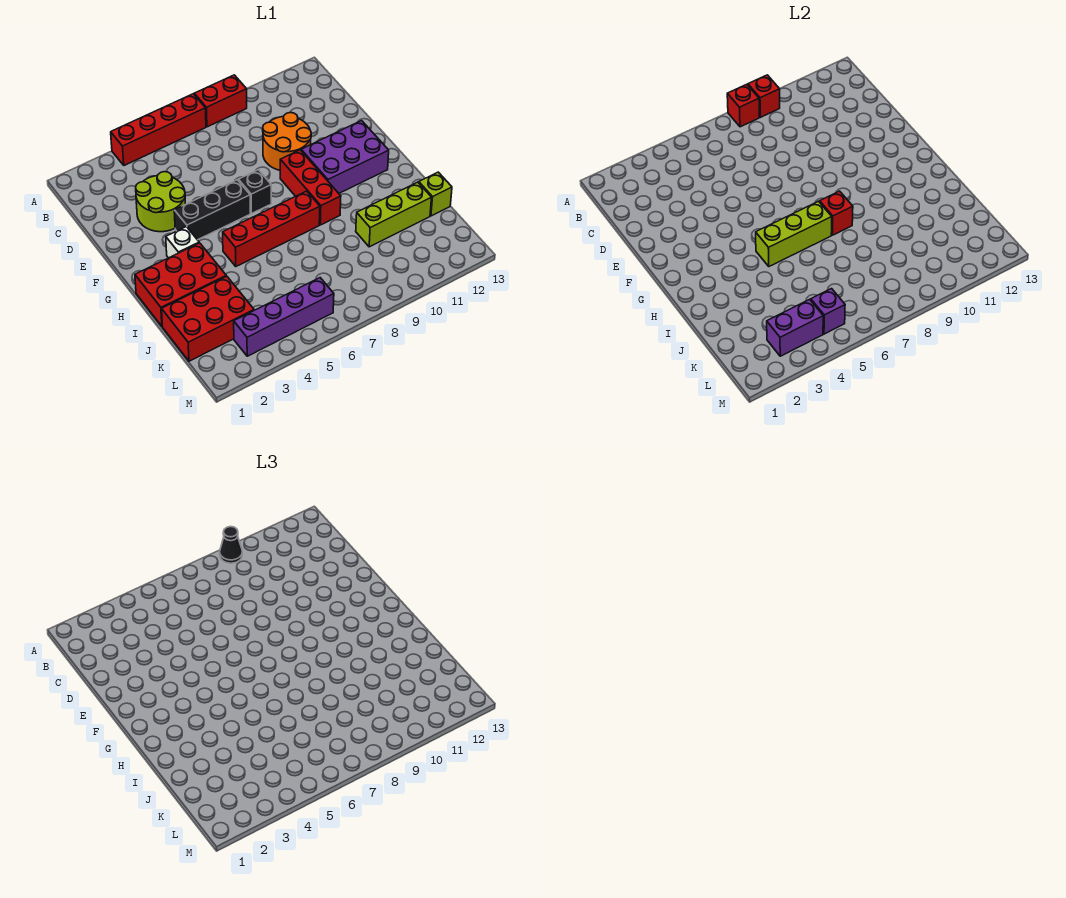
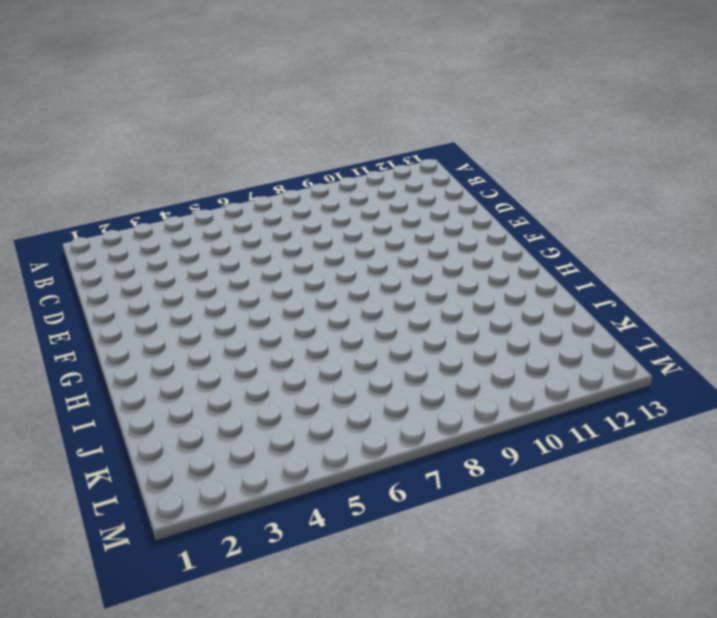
none -> red 1x4 brick [111,94,206,165]
none -> red 1x2 brick [194,75,247,127]
none -> lime 2x2 round brick [136,172,185,232]

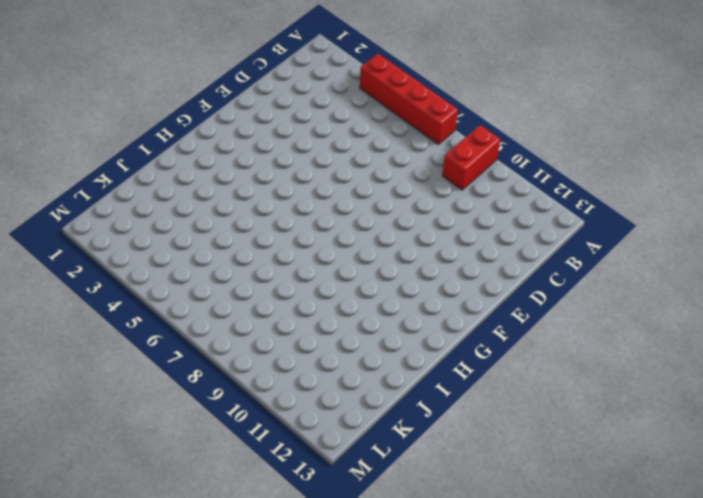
red 1x2 brick [442,125,500,190] -> red 1x2 brick turned to [194,75,247,127]
none -> lime 2x2 round brick [136,172,185,232]
none -> orange 2x2 round brick [263,112,311,170]
none -> black 1x3 brick [174,180,250,240]

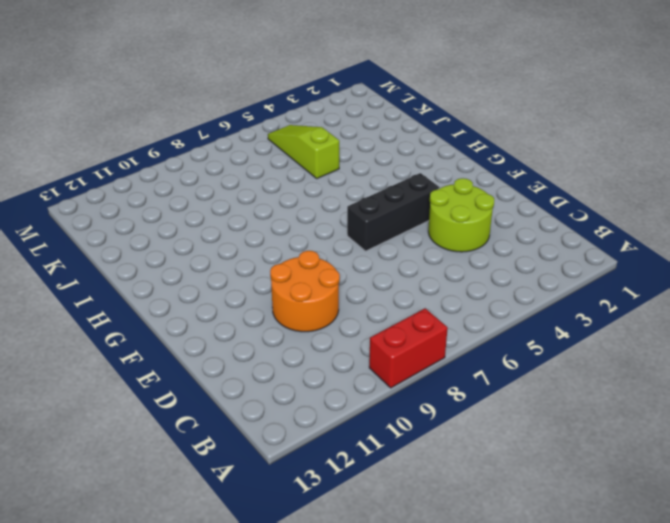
lime 1x3 slope [268,125,339,179] -> purple 1x4 brick [234,278,334,356]
none -> red 1x4 brick [111,94,206,165]
none -> black 1x1 brick [238,170,271,214]
none -> red 1x3 brick [280,150,341,225]

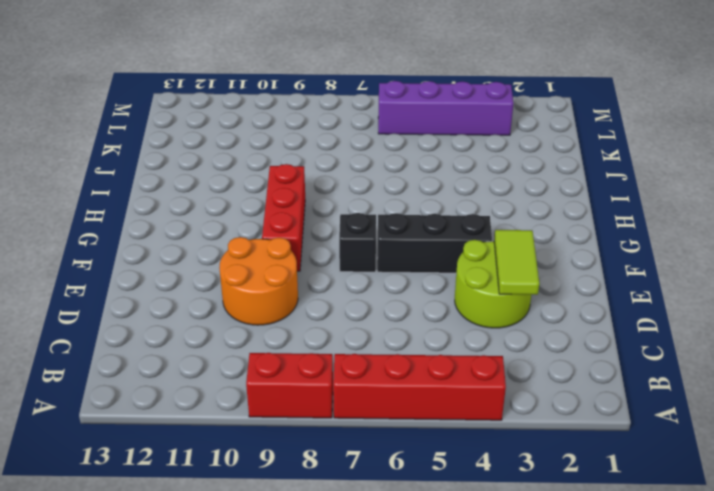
lime 1x2 tile [494,230,539,295] -> none
none -> purple 2x3 brick [301,121,389,193]
none -> white 1x1 brick [166,227,199,258]
none -> red 2x3 brick [135,243,226,326]

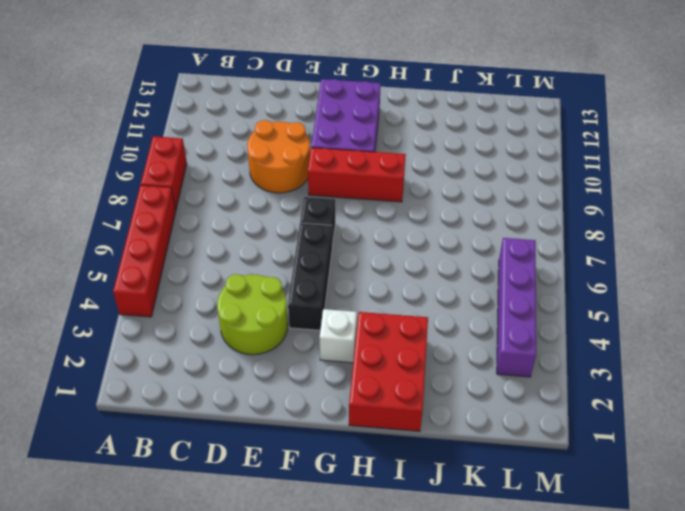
none -> red 1x4 brick [223,191,320,266]
none -> red 2x3 brick [162,276,254,361]
none -> lime 1x3 brick [356,182,432,247]

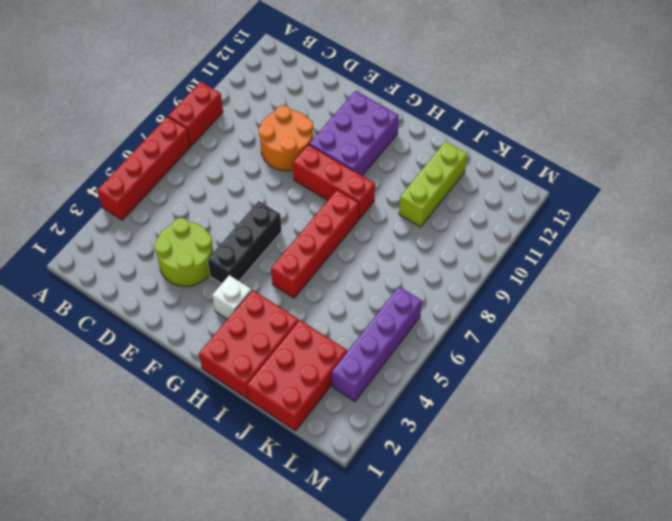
none -> black 1x1 brick [238,170,271,214]
none -> lime 1x1 brick [419,172,452,216]
none -> red 1x1 brick [727,84,759,127]

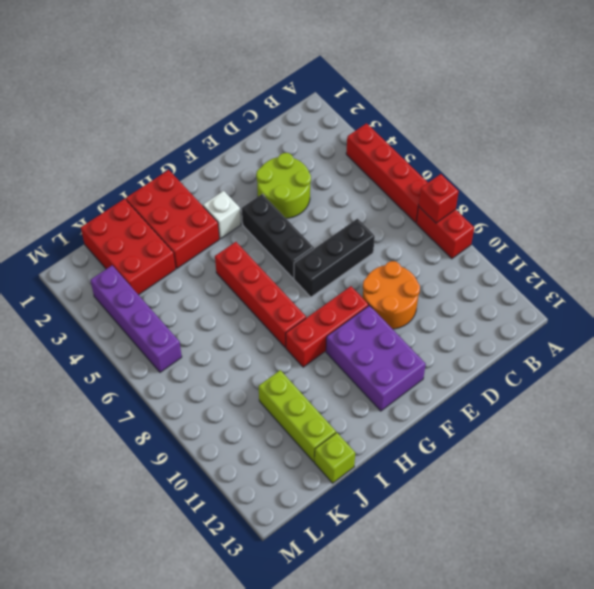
black 1x3 brick [294,219,375,297] -> black 1x1 brick [238,170,271,214]
none -> red 1x1 brick [748,75,780,117]
none -> lime 1x3 brick [756,201,832,266]
none -> red 1x1 brick [820,191,853,235]

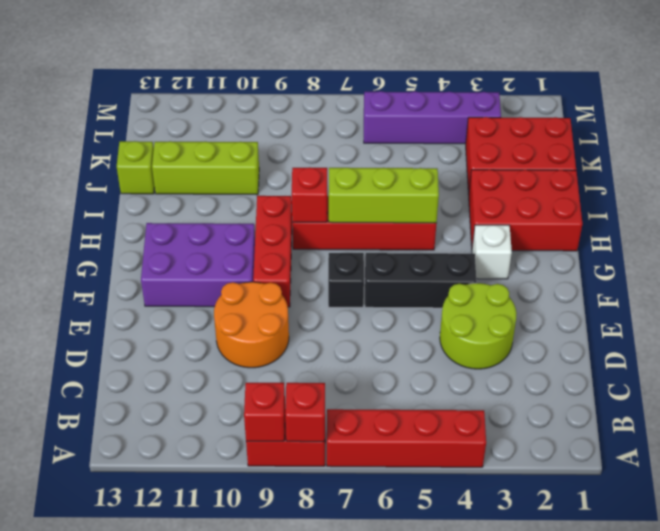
none -> purple 1x2 brick [767,299,823,356]
none -> purple 1x1 brick [811,289,845,334]
none -> black 1x1 cone [220,527,242,563]

